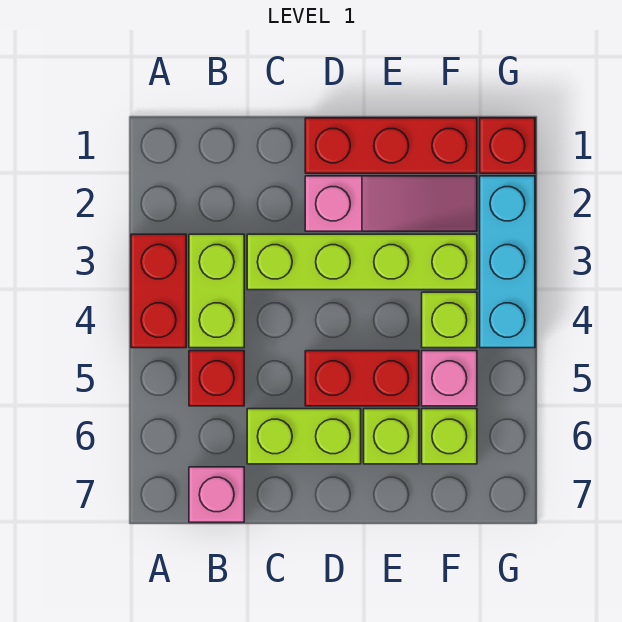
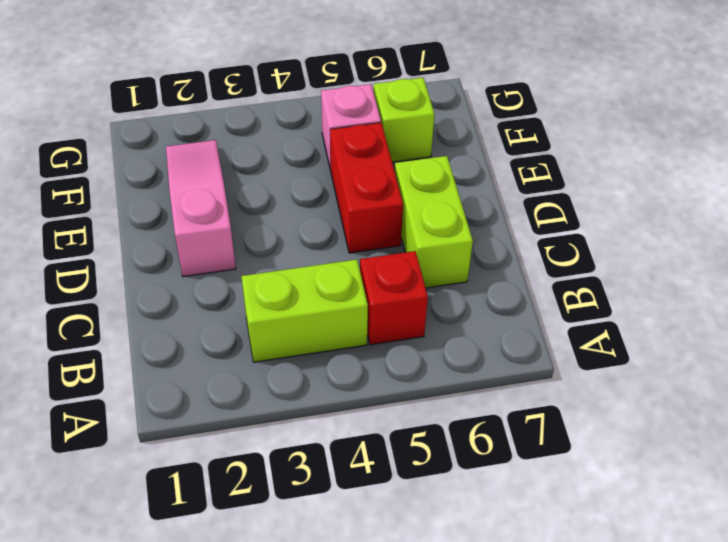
none -> red 1x2 brick [131,234,186,348]
none -> pink 1x1 brick [189,467,244,522]
none -> lime 1x4 brick [247,234,477,290]

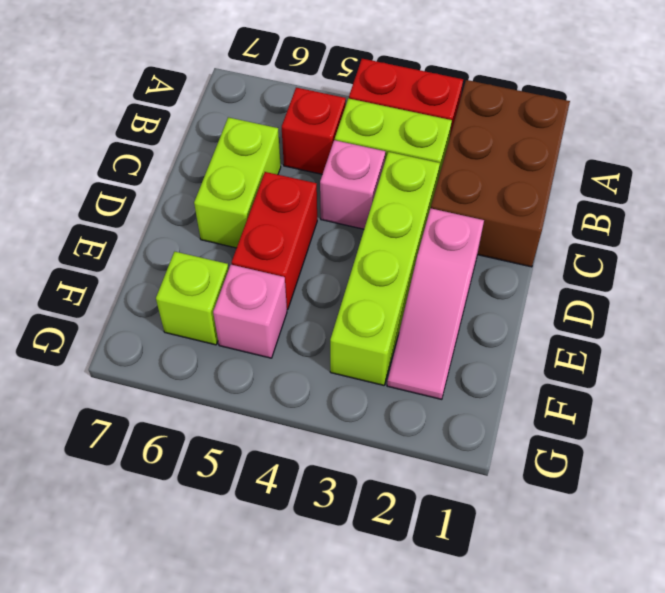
brown 2x3 brick [431,80,570,267] -> none
pink 1x1 brick [320,140,385,229] -> pink 1x1 brick moved to [189,467,244,522]
none -> red 1x3 brick [305,118,477,173]
none -> lime 1x1 brick [364,409,419,464]
none -> lime 1x1 brick [422,292,477,348]

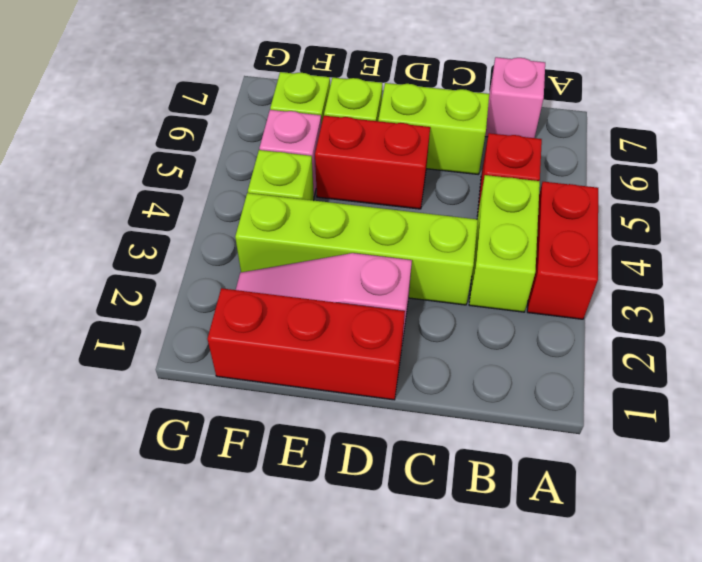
none -> red 1x1 brick [480,118,535,173]
none -> cyan 1x3 brick [480,176,535,348]

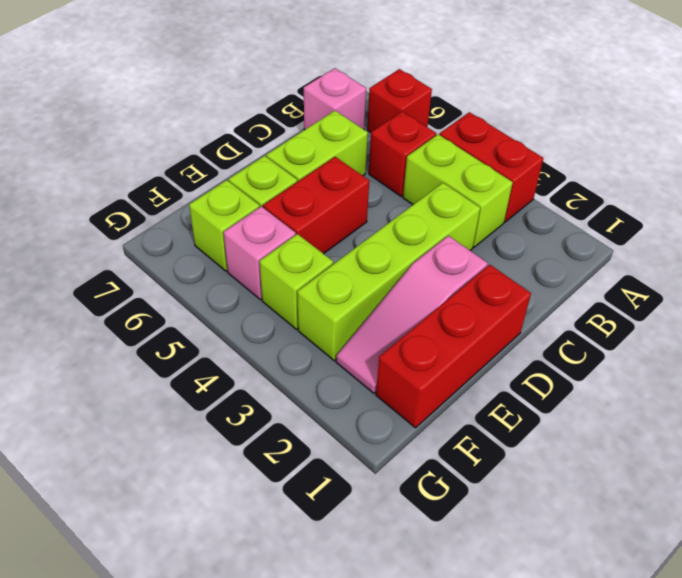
red 1x1 brick [367,69,432,132] -> red 1x1 brick moved to [480,118,535,173]
none -> cyan 1x3 brick [480,176,535,348]

